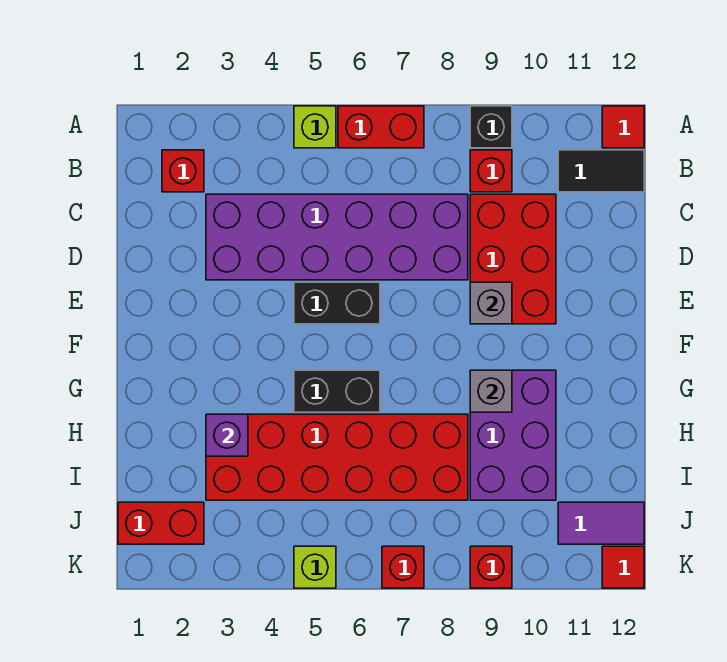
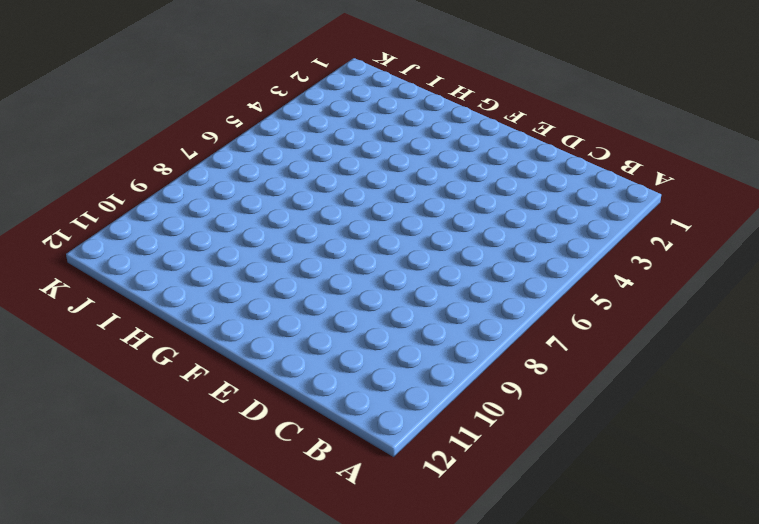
none -> lime 1x1 brick [294,106,336,148]
none -> red 1x2 brick [338,106,424,148]
none -> black 1x1 brick [470,106,512,148]

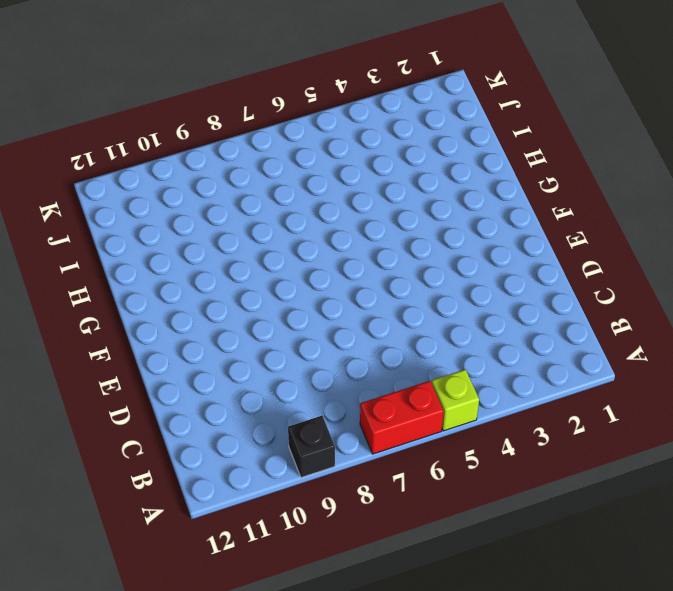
none -> red 1x1 tile [602,106,644,148]
none -> red 1x1 brick [162,150,204,192]
none -> red 1x1 brick [470,150,512,192]

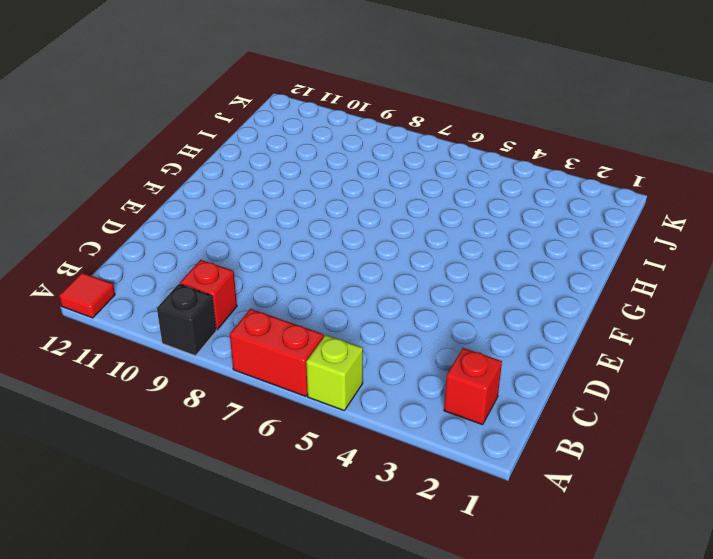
none -> black 1x2 tile [558,150,644,192]
none -> purple 2x6 brick [206,194,468,280]
none -> red 2x3 brick [470,194,556,324]

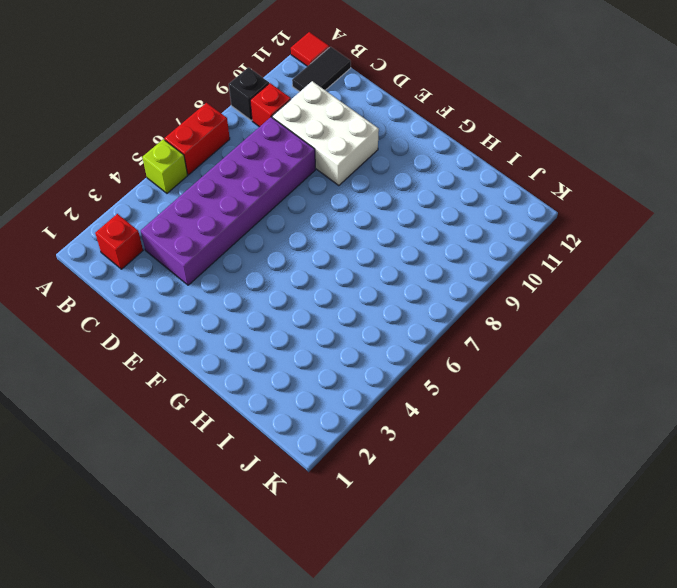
white 2x3 brick [272,81,379,186] -> red 2x3 brick [470,194,556,324]
none -> black 1x2 brick [294,282,380,324]
none -> black 1x2 brick [294,370,380,412]
none -> purple 2x3 brick [470,370,556,500]

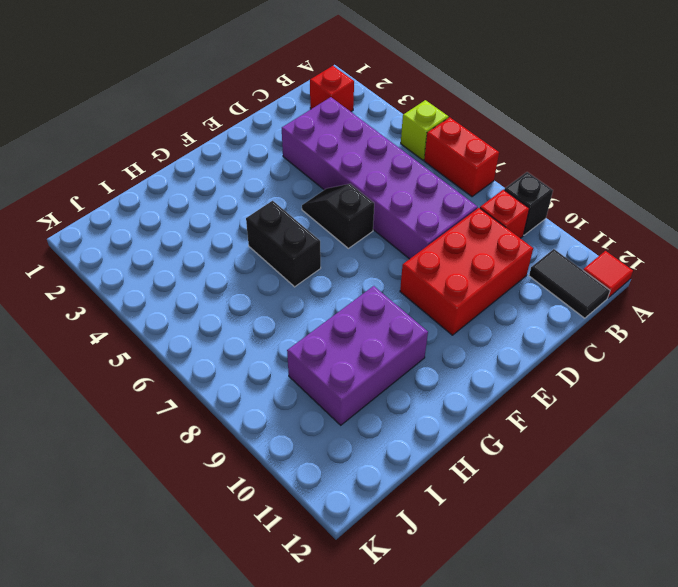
black 1x2 slope [302,184,374,248] -> black 1x2 brick [294,282,380,324]
none -> red 2x6 brick [206,414,468,500]
none -> red 1x2 brick [118,502,204,544]
none -> purple 1x2 tile [558,502,644,544]

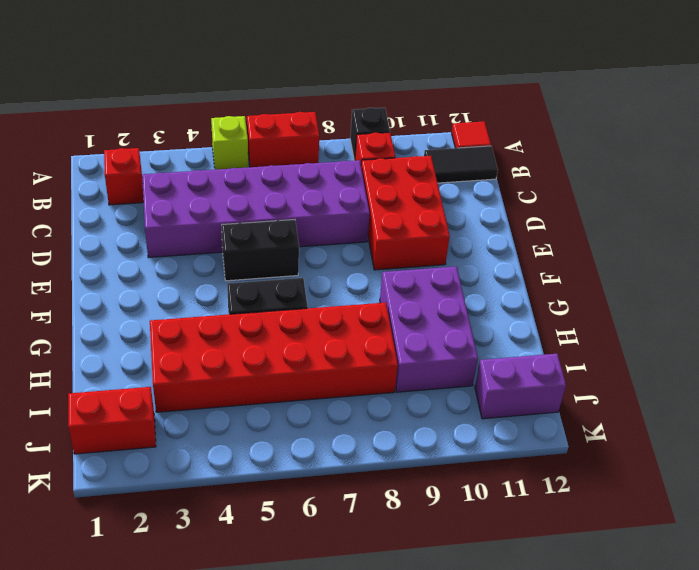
purple 1x2 brick [475,354,566,419] -> purple 1x2 tile [558,502,644,544]
none -> lime 1x1 brick [294,546,336,588]
none -> red 1x1 brick [382,546,424,588]
none -> red 1x1 brick [470,546,512,588]

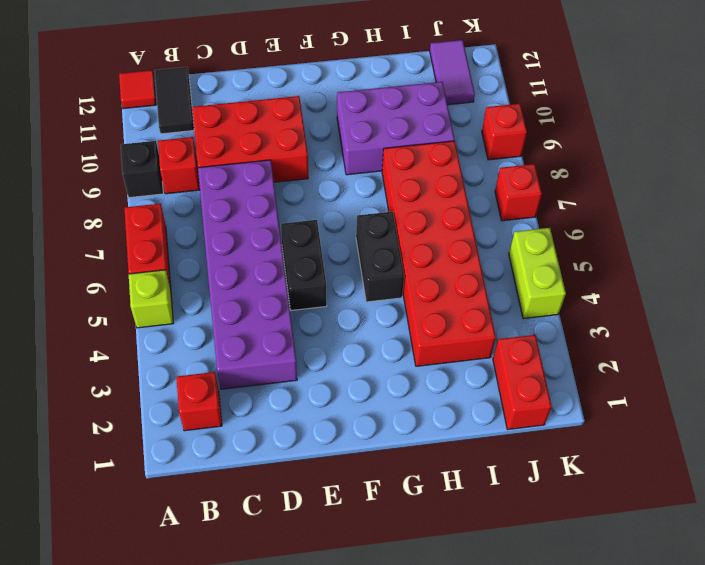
lime 1x2 brick [509,228,566,319] -> lime 1x1 brick [294,546,336,588]
none -> red 1x1 tile [602,546,644,588]
none -> grey 1x1 brick [470,282,512,324]
none -> grey 1x1 brick [470,370,512,412]

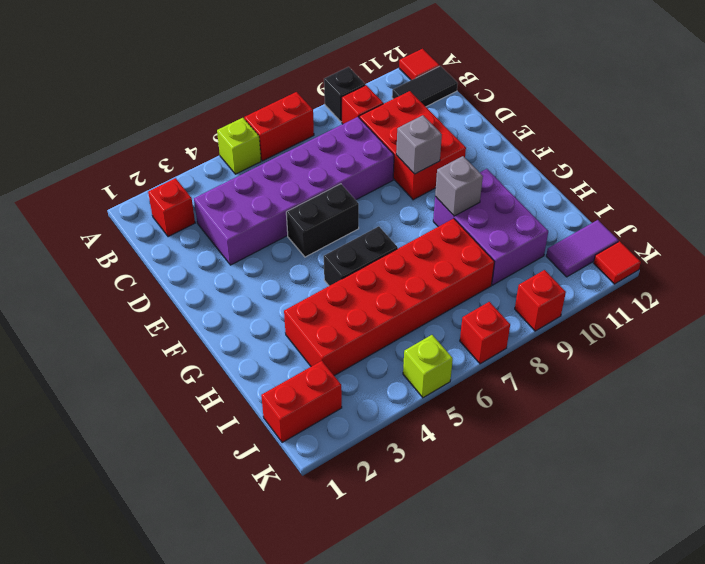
none -> purple 1x1 brick [206,414,248,456]

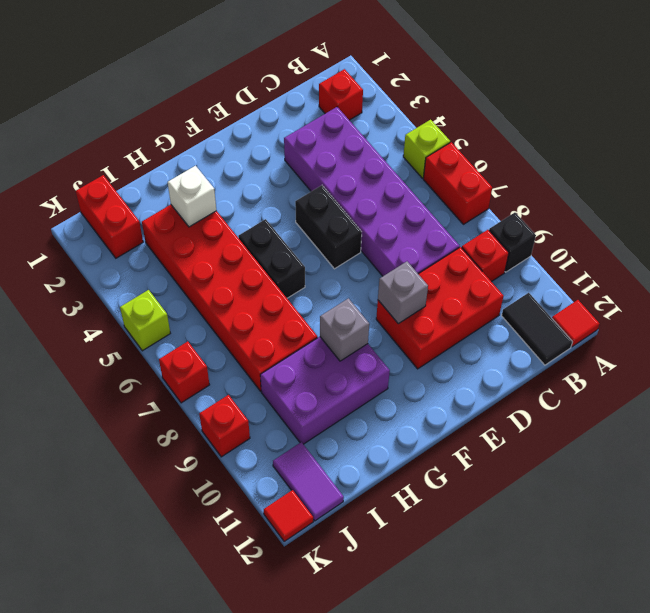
white 1x1 brick [168,166,216,227] -> purple 1x1 brick [206,414,248,456]

